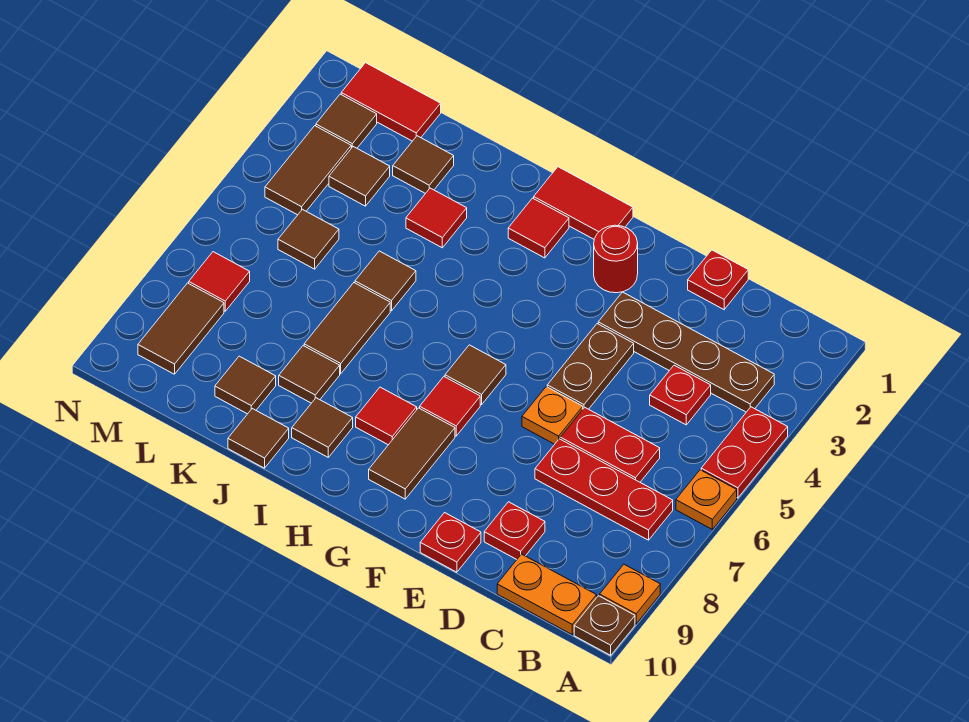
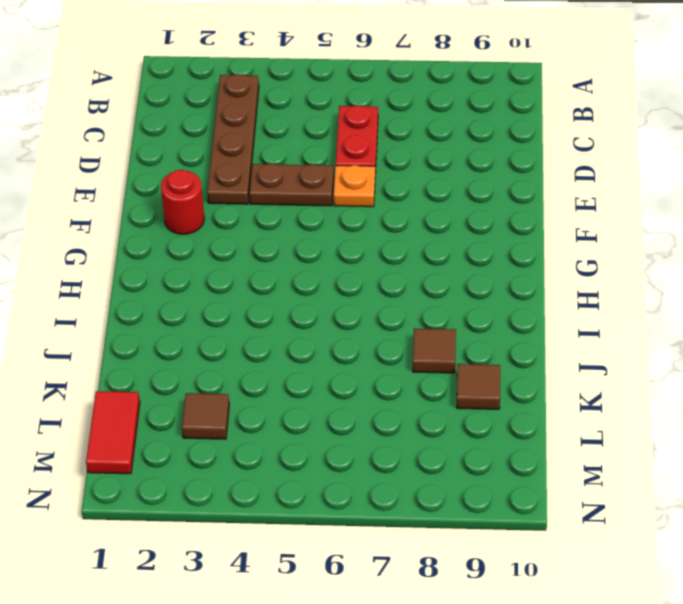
none -> red 1x2 plate [701,407,788,498]
none -> orange 1x1 plate [676,470,737,529]
none -> orange 1x1 plate [600,564,660,624]
none -> brown 1x1 plate [574,596,635,655]

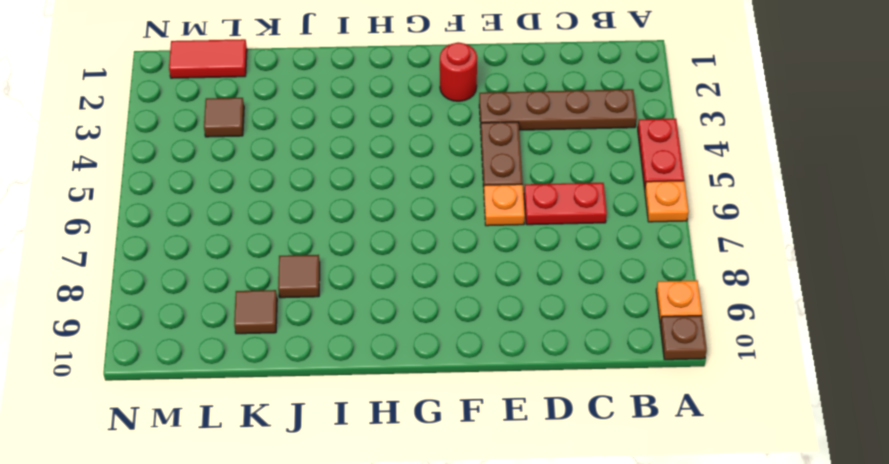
none -> red 1x3 plate [535,439,673,540]
none -> orange 1x2 plate [497,554,597,634]
none -> red 1x1 plate [650,365,711,425]
none -> red 1x1 plate [688,250,748,309]

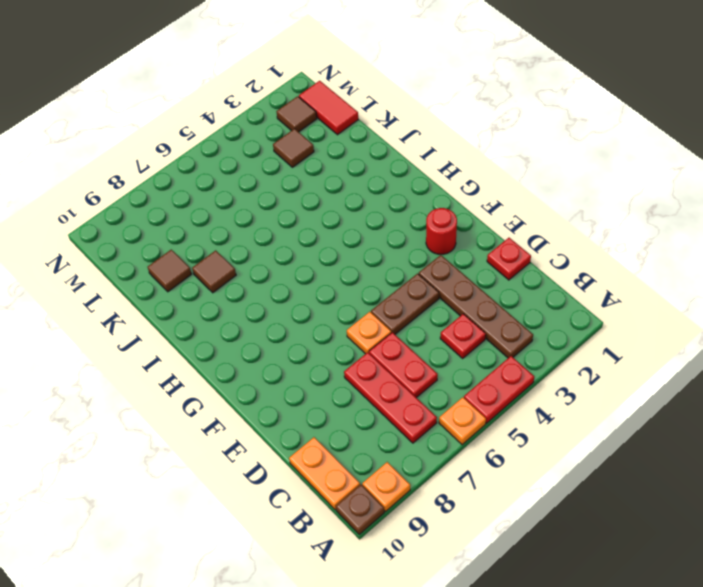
none -> red 1x1 plate [484,502,545,559]
none -> red 1x1 plate [420,513,481,572]
none -> red 1x2 tile [534,167,633,239]
none -> brown 1x1 tile [445,345,506,405]

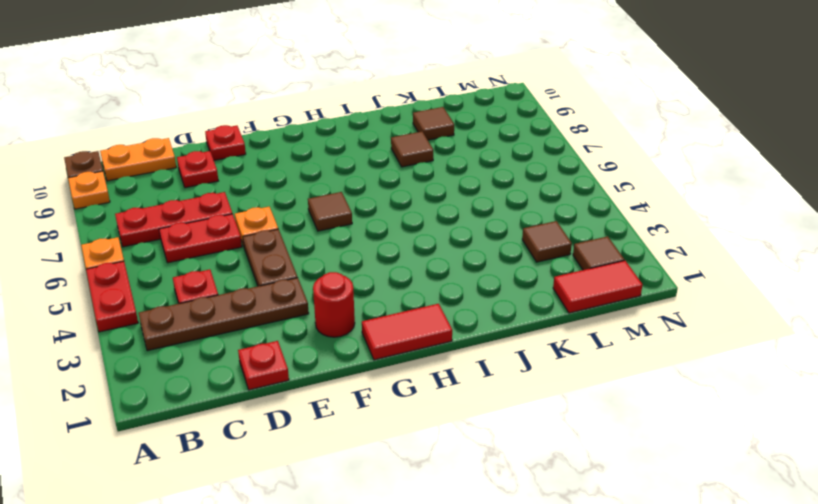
none -> red 1x1 tile [420,377,480,436]
none -> brown 1x2 tile [369,408,455,499]
none -> red 1x1 tile [508,198,569,258]
none -> red 1x1 tile [356,387,417,445]

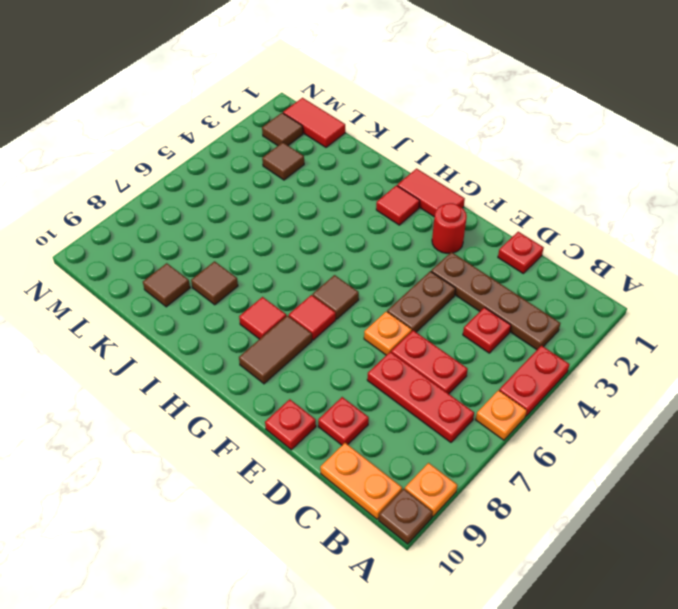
none -> brown 1x1 tile [292,398,353,457]
none -> red 1x1 tile [406,188,467,248]
none -> brown 1x1 tile [355,251,416,311]
none -> brown 1x2 tile [304,283,390,374]

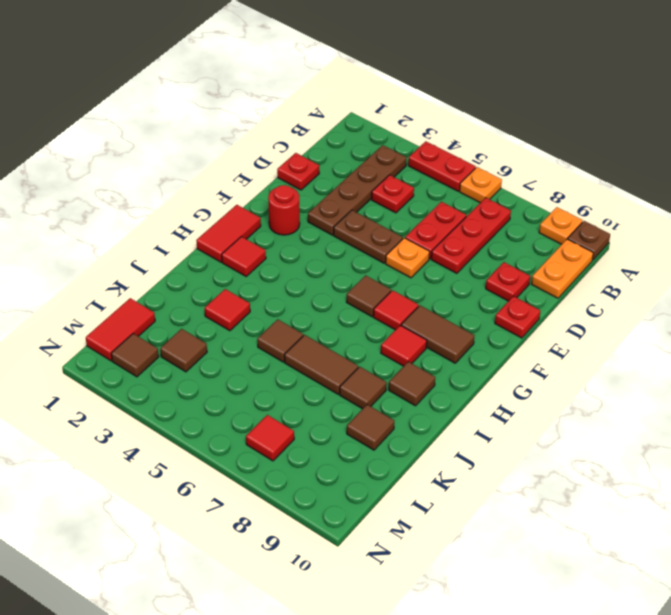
none -> brown 1x1 tile [228,409,289,468]
none -> brown 1x1 tile [393,136,454,193]
none -> brown 1x1 tile [278,209,339,269]
none -> brown 1x2 tile [265,126,351,215]

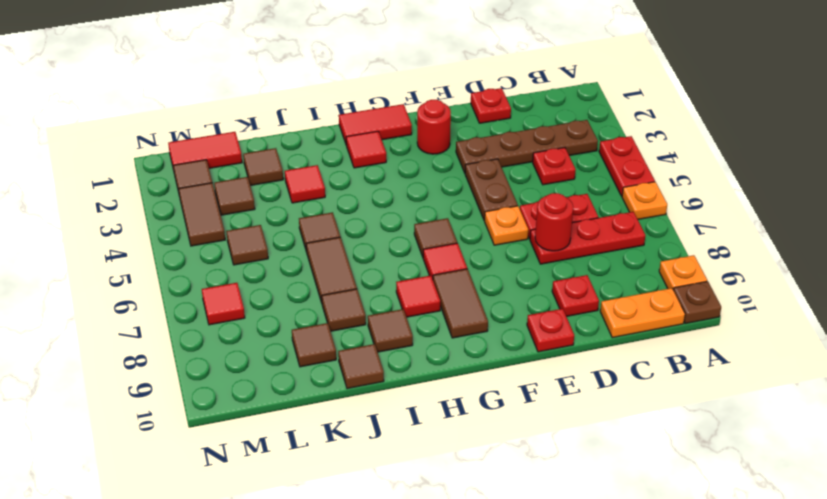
red 1x1 round brick [535,193,573,251] -> none
none -> brown 1x2 tile [138,283,224,374]

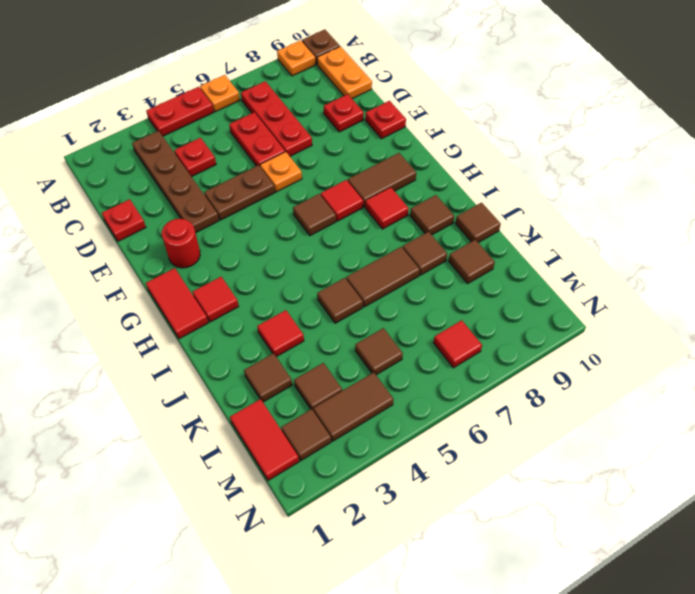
none -> brown 1x2 tile [138,283,224,374]

